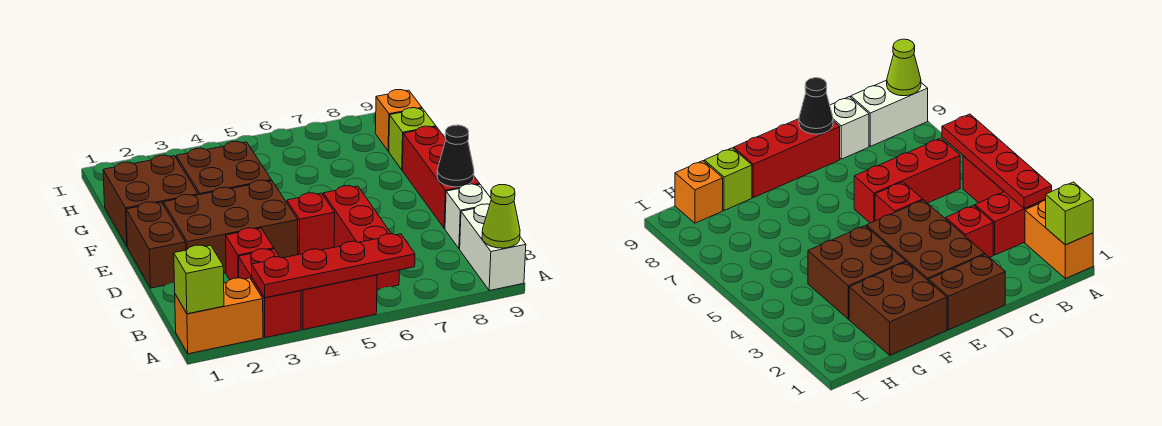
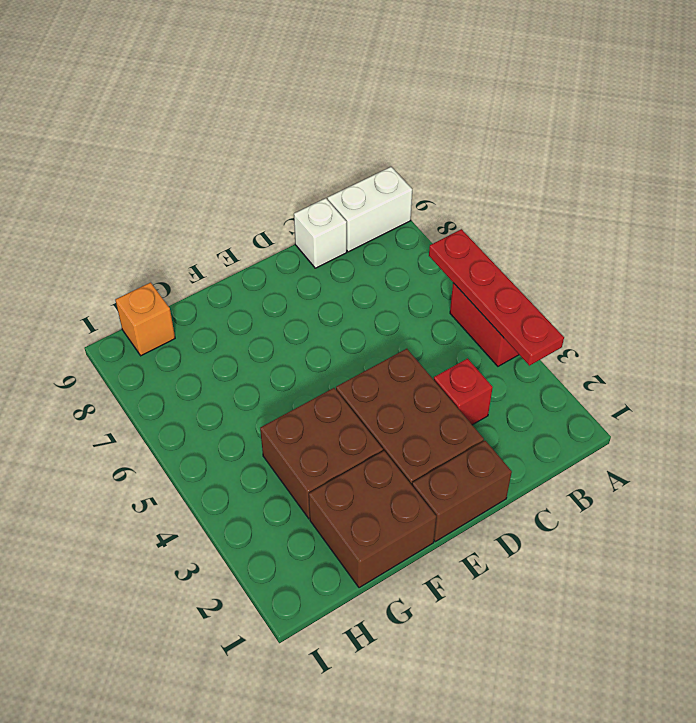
none -> orange 1x2 brick [175,278,263,354]
none -> red 1x2 brick [239,249,301,338]
none -> red 1x3 brick [323,186,399,290]

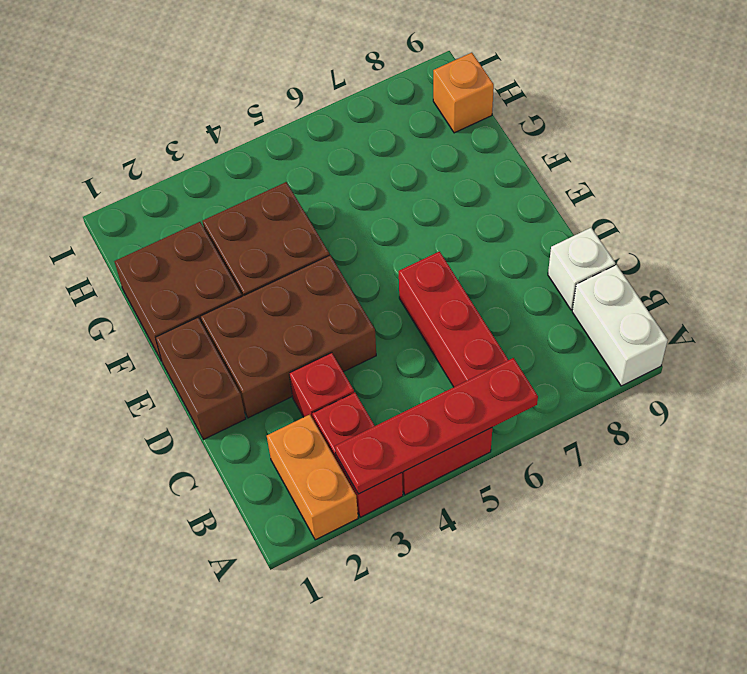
orange 1x2 brick [267,415,358,540] -> orange 1x2 brick turned to [175,278,263,354]
none -> red 1x1 brick [287,193,335,255]
none -> red 1x3 brick [402,126,480,229]
none -> lime 1x1 brick [389,108,436,170]

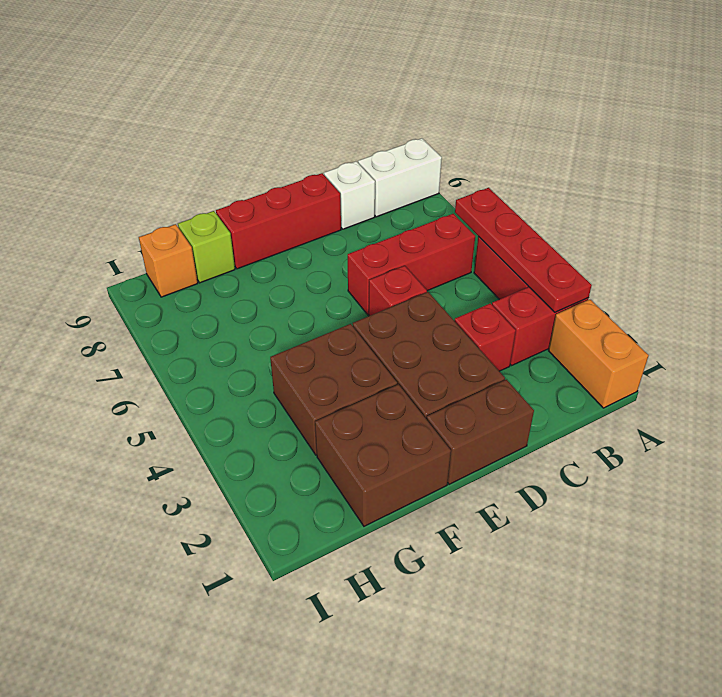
none -> lime 1x1 brick [174,245,224,314]
none -> lime 1x1 cone [482,185,520,248]
none -> black 1x1 cone [437,125,474,187]

